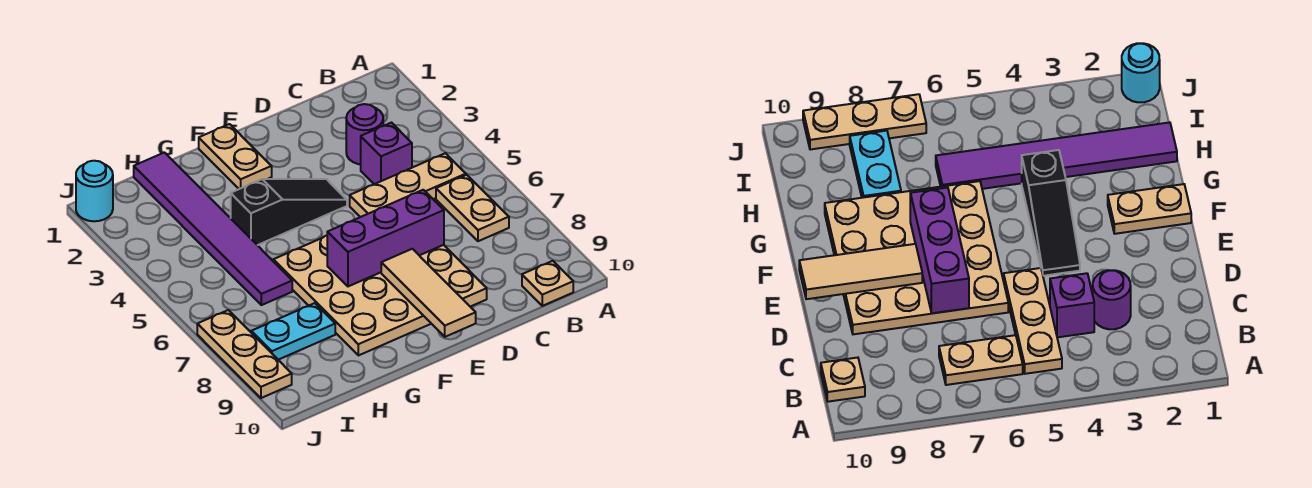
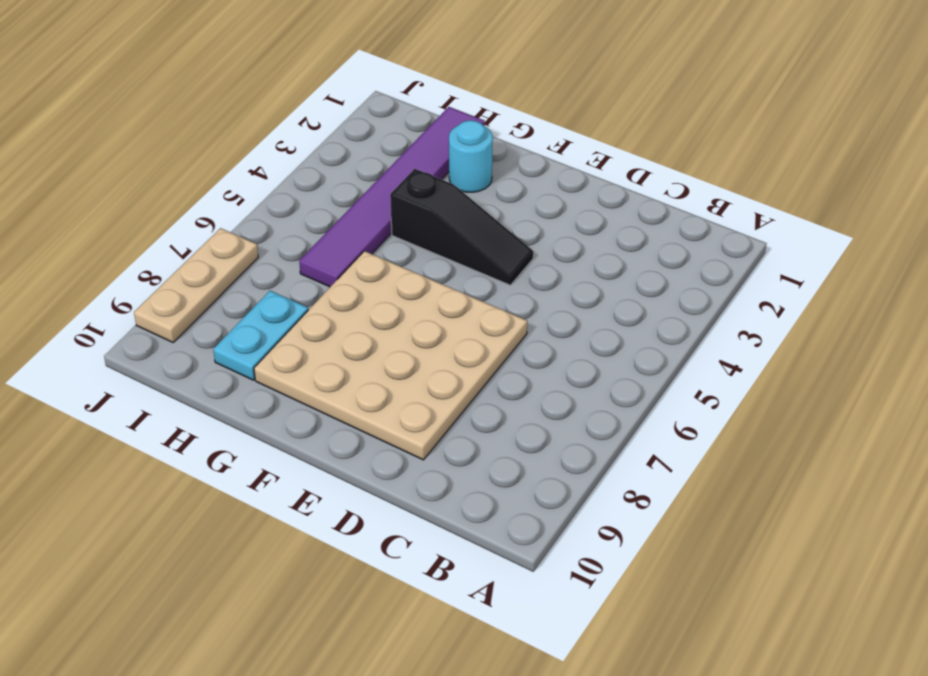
cyan 1x1 round brick [449,120,493,192] -> cyan 1x1 round brick moved to [76,161,113,221]
cyan 1x2 plate [213,291,308,380] -> cyan 1x2 plate turned to [251,303,335,360]
none -> tan 1x3 plate [350,153,466,217]
none -> tan 1x2 plate [436,175,509,241]
none -> tan 1x1 plate [522,261,573,306]

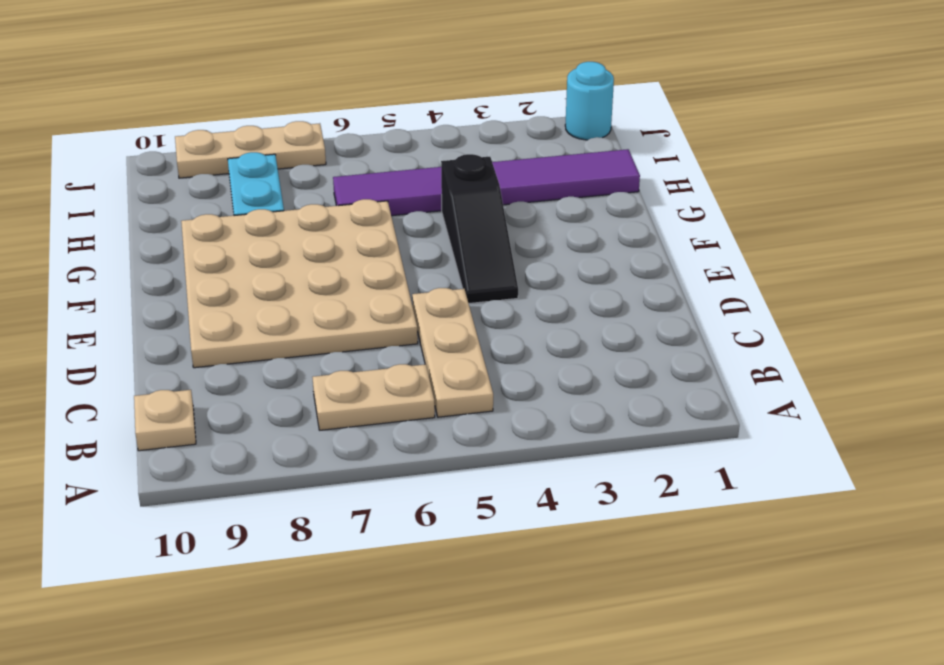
none -> purple 1x1 round brick [346,104,383,164]
none -> purple 1x1 brick [361,123,412,184]
none -> tan 1x2 plate [199,124,272,189]

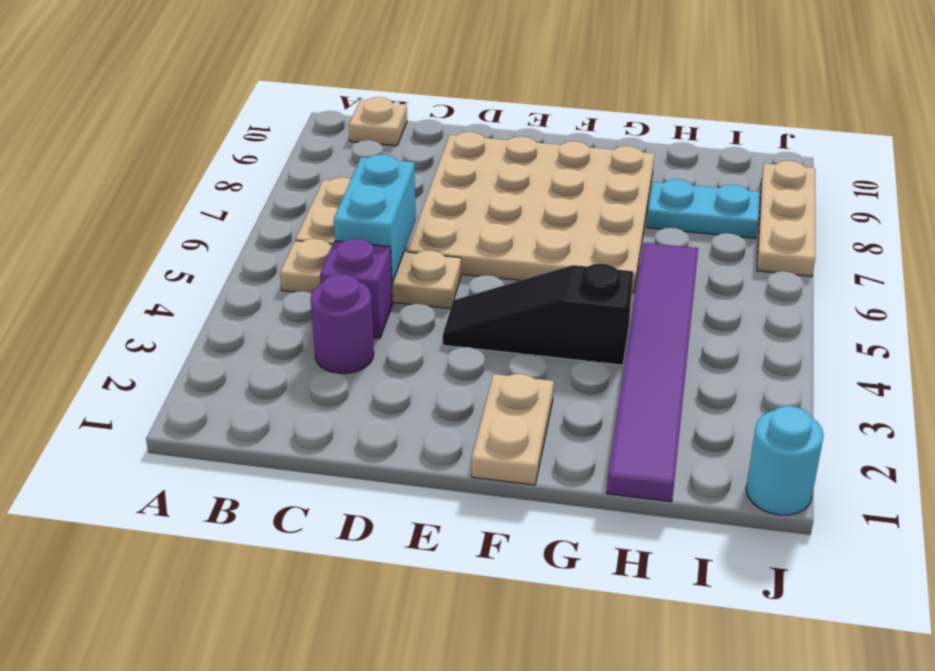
cyan 1x2 brick [334,154,416,283] -> none
none -> purple 1x3 brick [327,190,444,286]
none -> tan 1x3 tile [381,249,476,337]

